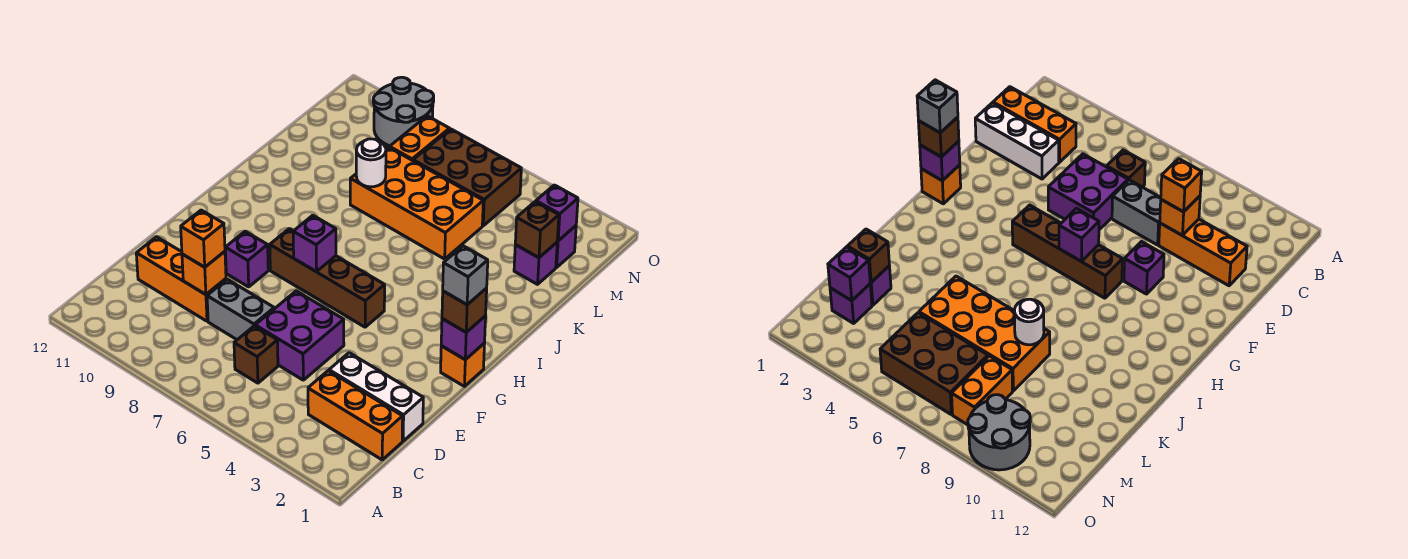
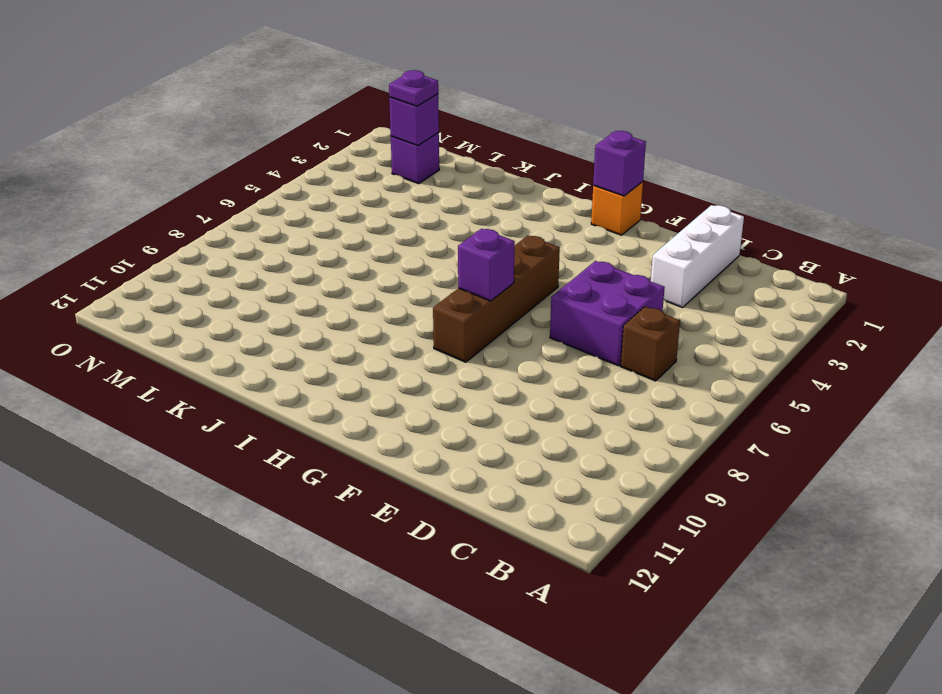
purple 1x1 plate [389,70,438,106] -> none
none -> orange 1x3 brick [308,371,403,460]
none -> grey 1x2 brick [207,279,274,340]
none -> orange 1x3 brick [136,237,226,321]

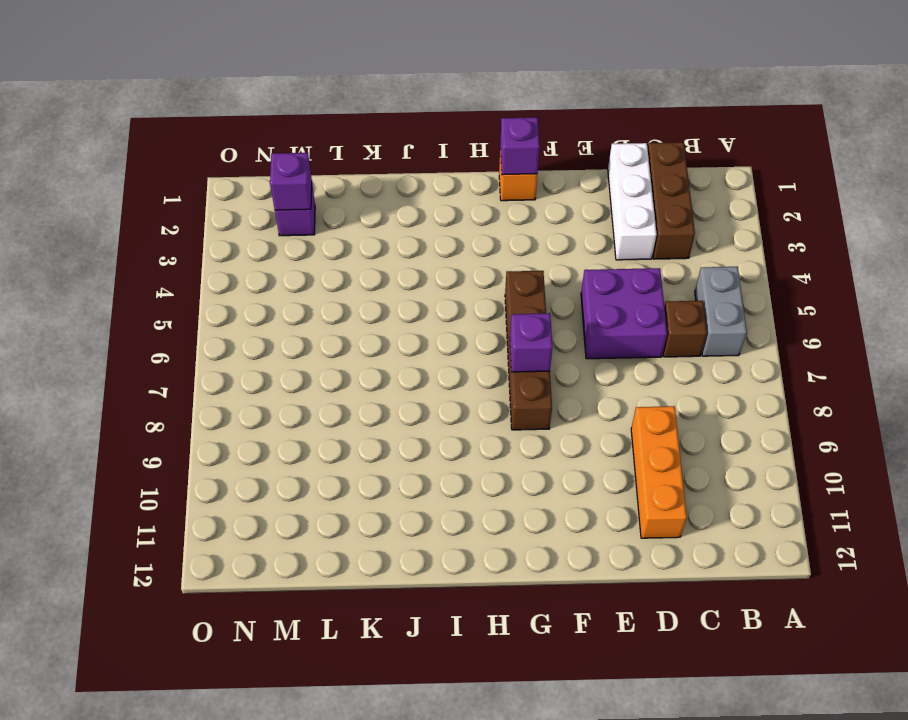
grey 1x2 brick [695,267,747,356] -> grey 1x2 brick moved to [207,279,274,340]
brown 1x3 brick [648,142,695,259] -> orange 1x3 brick [308,371,403,460]
none -> purple 1x1 brick [225,231,268,287]
none -> orange 2x4 brick [350,147,483,259]
none -> purple 1x1 brick [514,242,557,284]

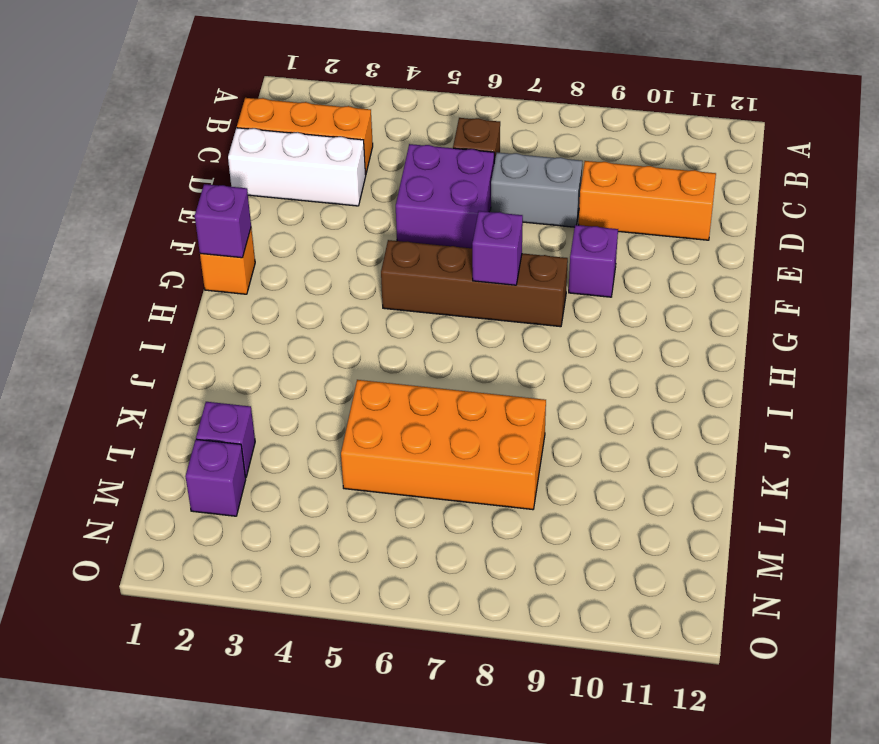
none -> brown 2x3 brick [413,129,521,226]
none -> orange 1x2 brick [390,116,450,161]
none -> grey 2x2 round brick [373,77,434,146]

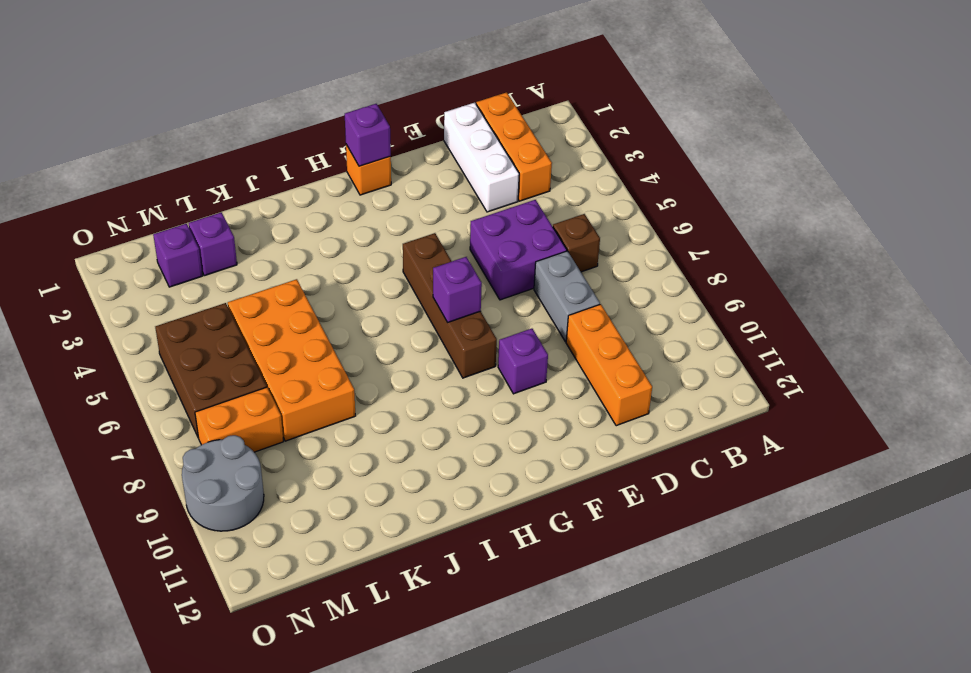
none -> orange 1x1 brick [182,251,226,295]
none -> white 1x1 round brick [356,139,386,187]
none -> brown 1x1 brick [515,202,559,258]

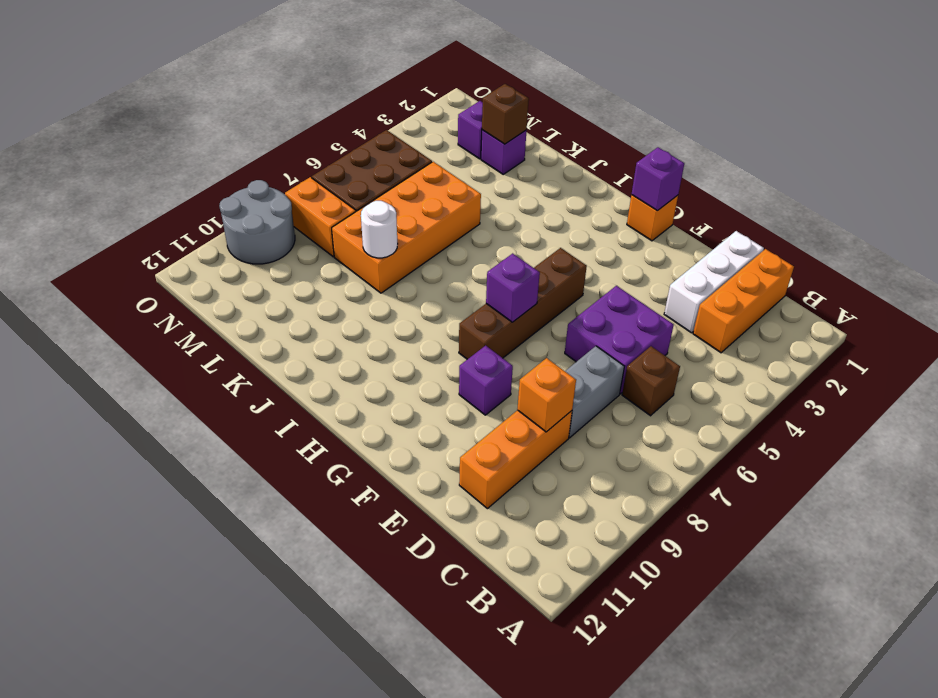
none -> purple 1x1 brick [536,185,578,241]
none -> orange 1x1 brick [181,210,225,267]
none -> brown 1x1 brick [442,288,487,332]

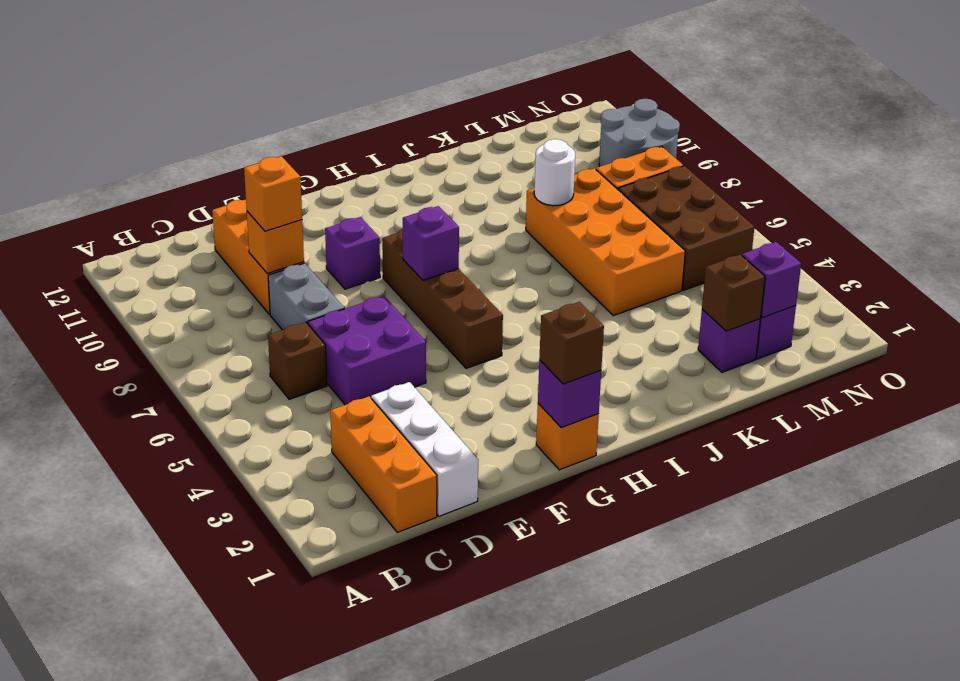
none -> grey 1x1 brick [443,246,488,305]

